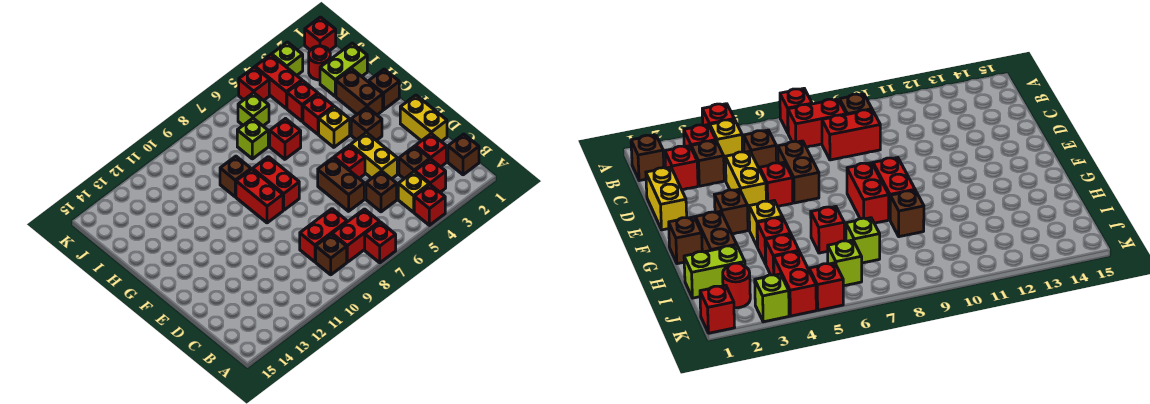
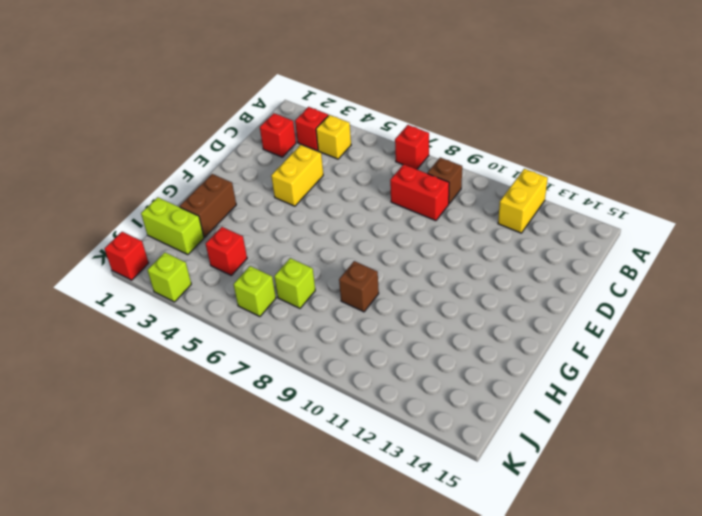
yellow 1x2 brick [498,169,548,233] -> yellow 1x2 brick moved to [400,95,447,141]
none -> red 1x1 brick [414,185,445,225]
none -> brown 1x1 brick [448,134,479,175]
none -> red 1x2 brick [332,209,380,262]
none -> brown 1x1 brick [399,146,430,179]

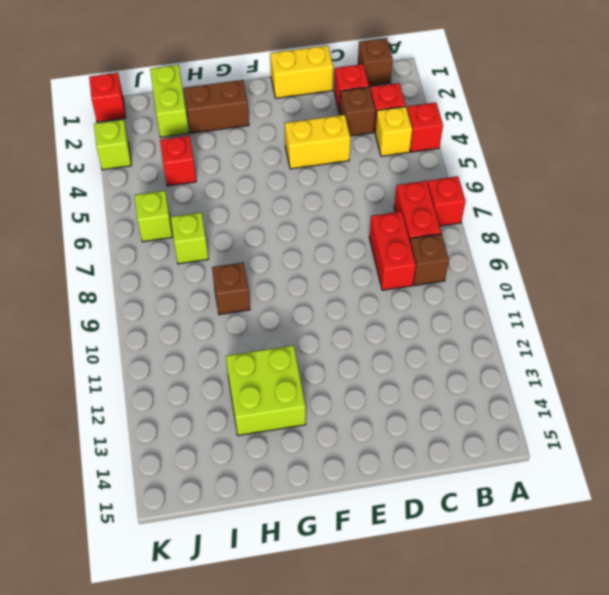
lime 2x2 brick [226,345,306,435] -> none
none -> brown 1x1 brick [366,171,397,212]
none -> brown 1x2 brick [318,158,364,211]
none -> red 1x1 brick [334,145,365,178]
none -> brown 1x1 brick [351,107,382,140]

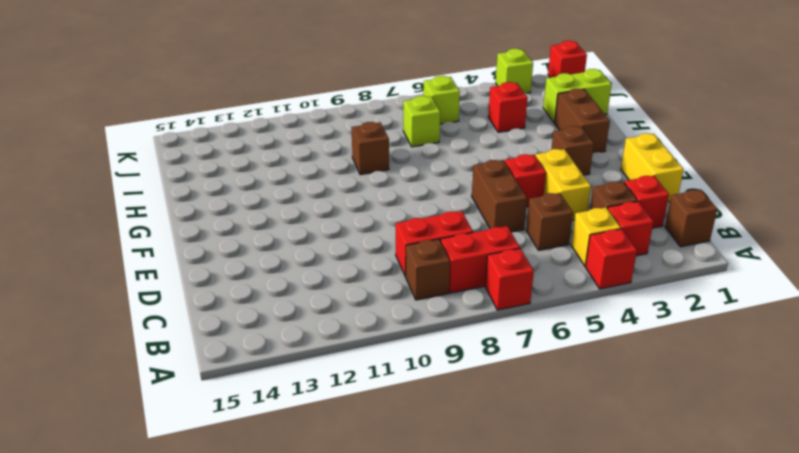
none -> red 1x2 brick [253,157,299,210]
none -> red 1x2 brick [236,169,283,223]
none -> brown 1x1 brick [368,69,399,110]
none -> yellow 1x1 brick [319,107,350,147]

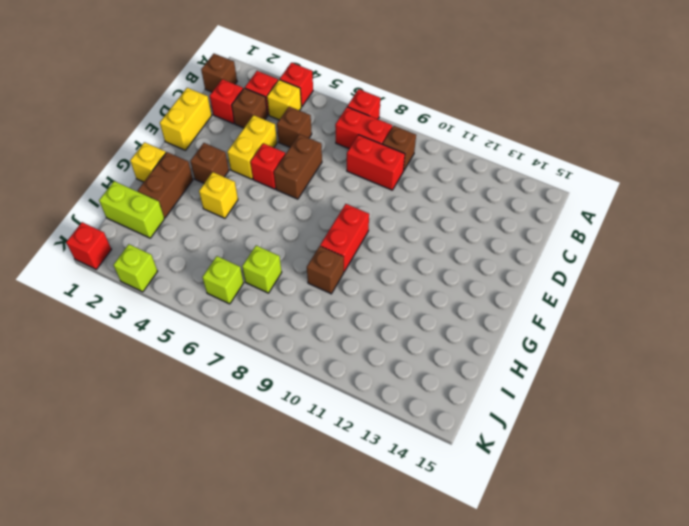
yellow 1x1 brick [130,142,166,182] -> brown 1x1 brick [368,69,399,110]
none -> red 1x2 brick [253,157,299,210]
none -> red 1x1 brick [303,94,334,134]
none -> red 1x1 brick [270,119,301,159]
none -> red 1x1 brick [287,81,318,121]

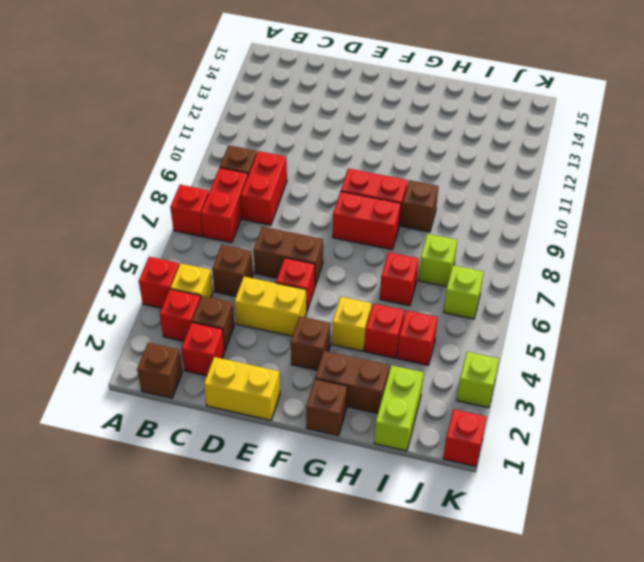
none -> red 1x1 round brick [309,46,330,80]
none -> red 1x2 brick [255,55,302,108]
none -> red 1x1 brick [239,67,269,100]

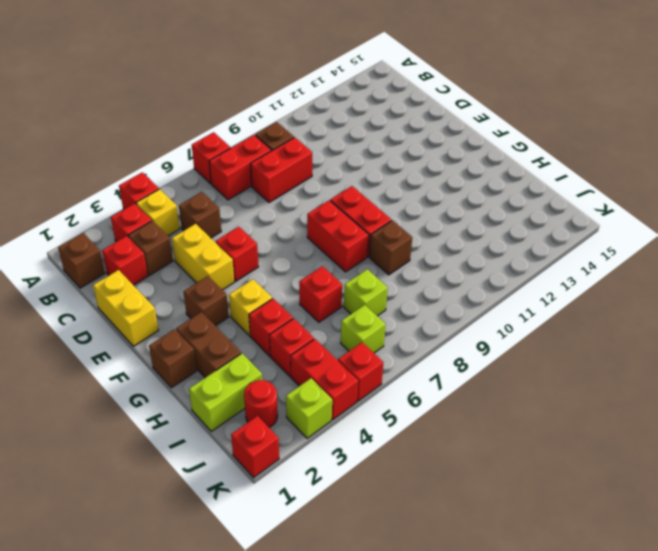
none -> brown 1x2 brick [318,158,364,211]

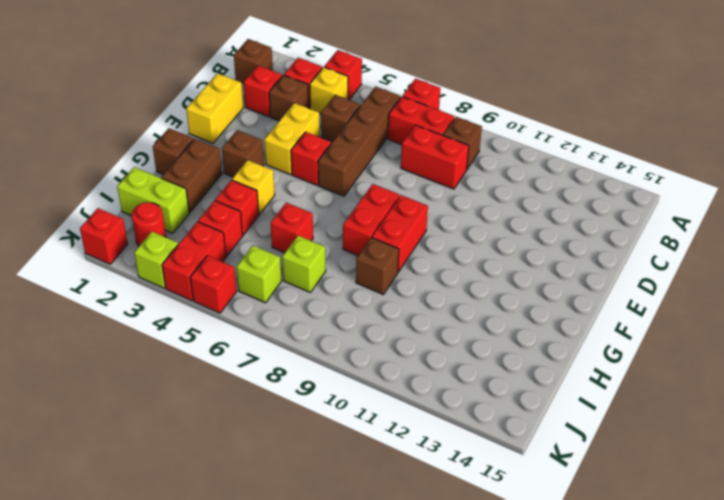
brown 1x4 brick [318,87,401,196] -> brown 1x2 brick [318,158,364,211]

